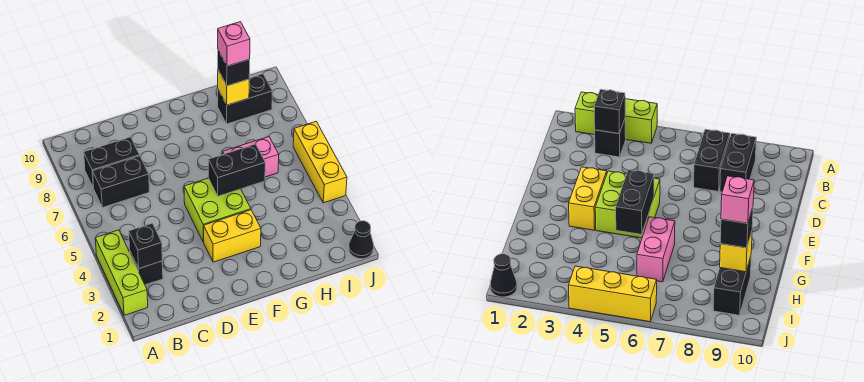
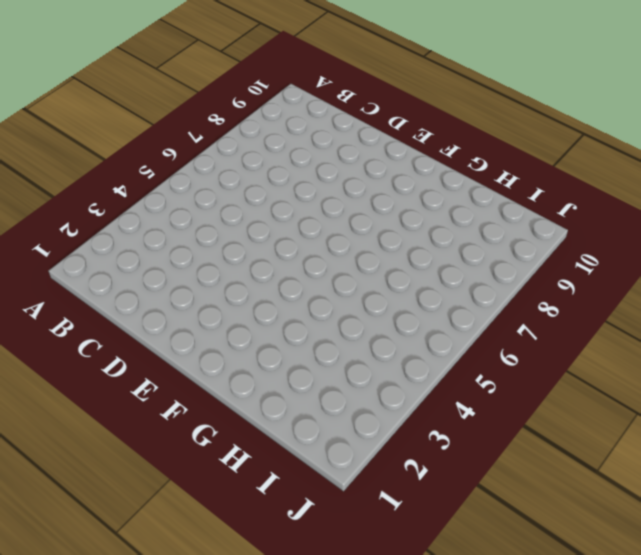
none -> lime 1x3 brick [95,230,148,315]
none -> black 1x1 brick [130,252,163,285]
none -> black 1x2 brick [93,156,149,208]

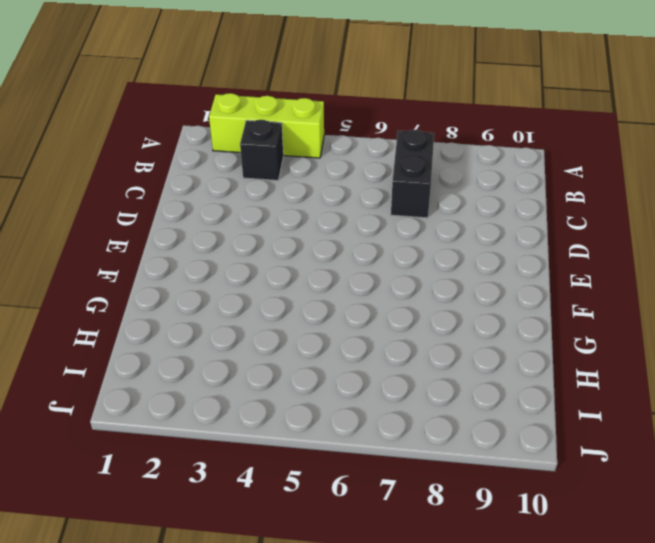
none -> black 1x2 brick [84,137,140,188]
none -> yellow 1x2 brick [204,210,261,262]
none -> lime 2x2 brick [184,178,251,242]

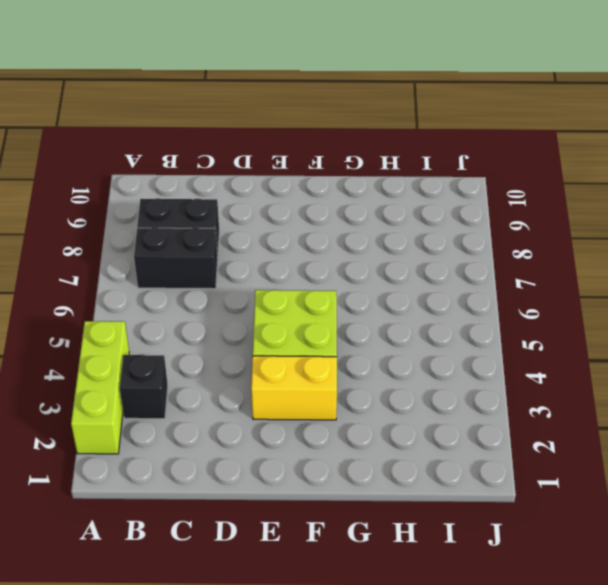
none -> pink 1x2 brick [223,137,279,177]
none -> black 1x2 brick [218,74,272,124]
none -> black 1x1 cone [349,221,374,259]

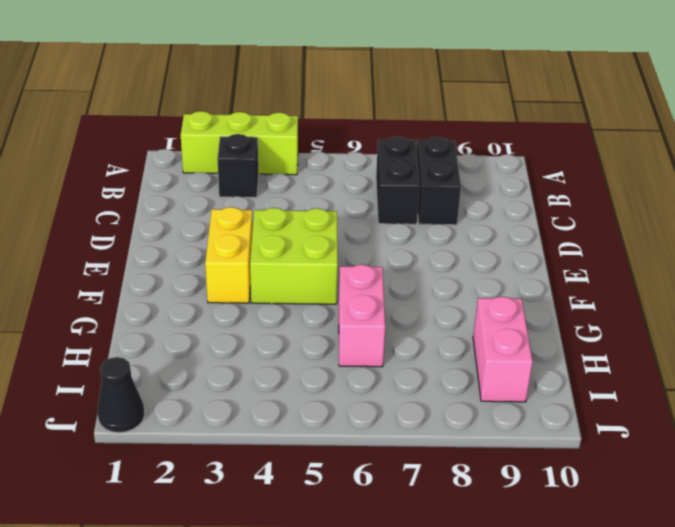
pink 1x2 brick [473,296,533,402] -> black 1x2 brick [218,74,272,124]
none -> yellow 1x3 brick [293,122,347,203]
none -> black 1x1 brick [129,223,162,268]
none -> black 1x2 brick [208,144,265,196]

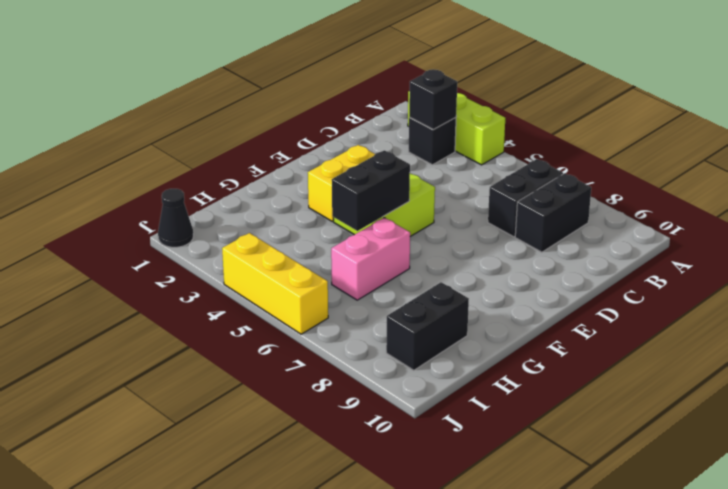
none -> yellow 1x1 brick [218,70,249,105]
none -> black 1x1 brick [218,51,250,86]
none -> pink 1x1 brick [218,22,250,66]

